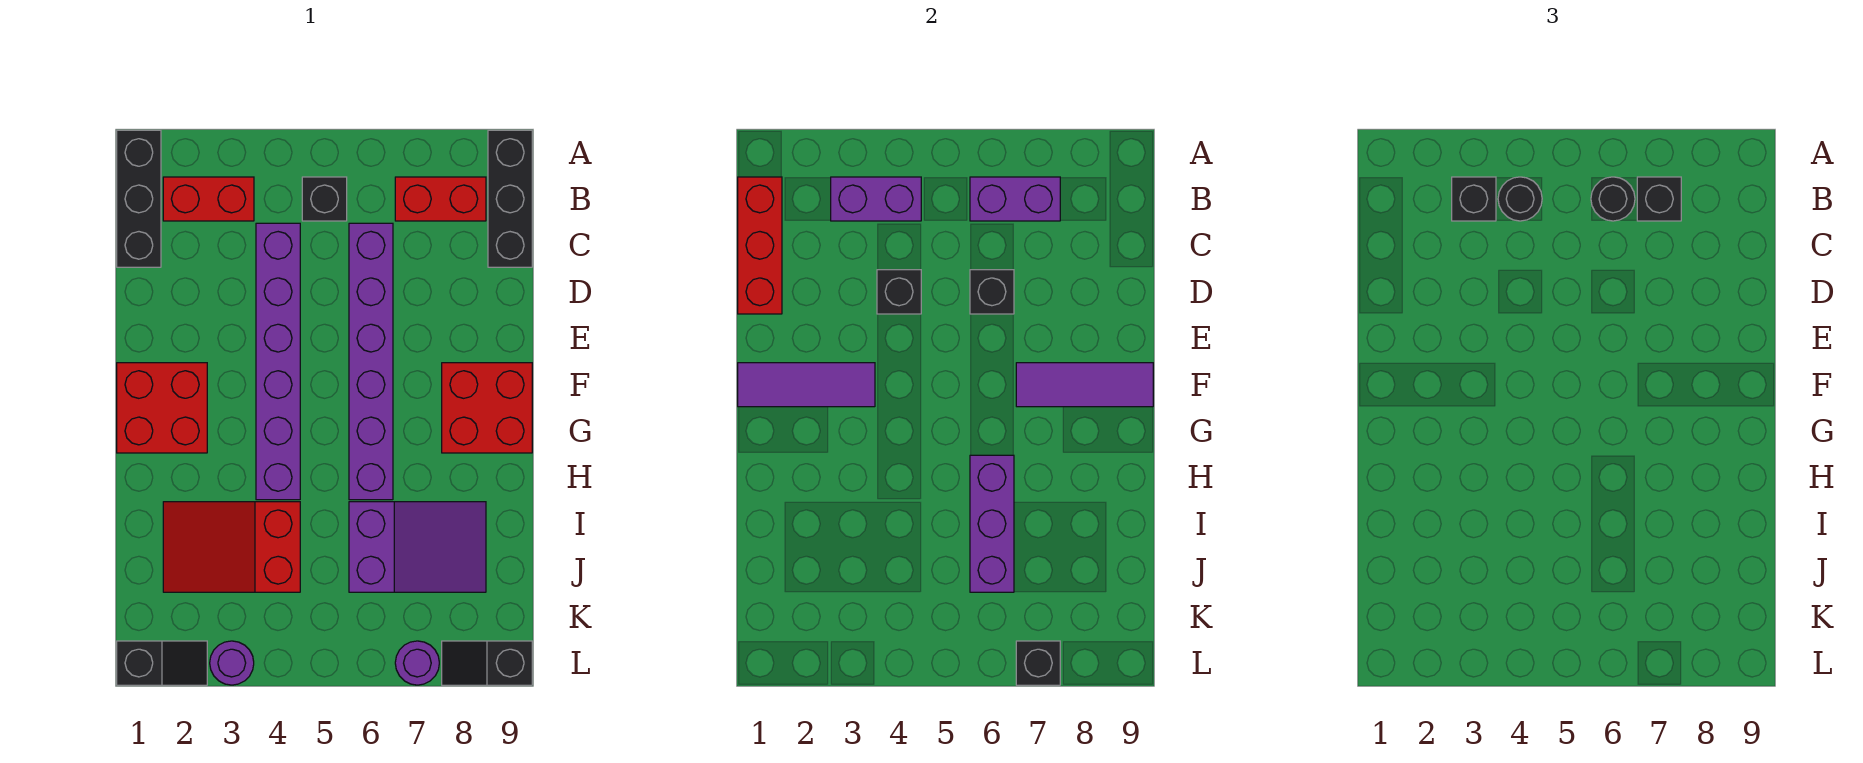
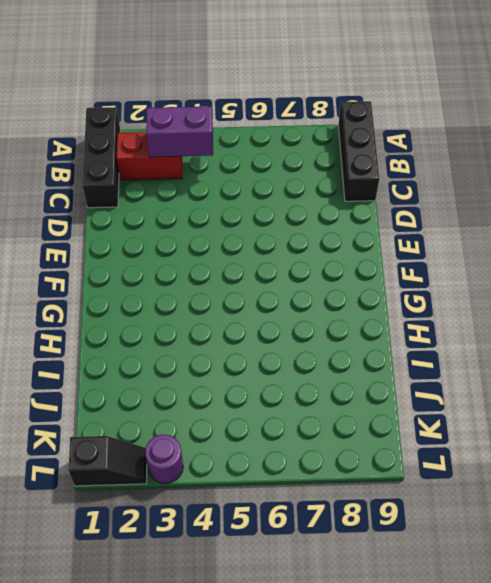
none -> black 1x1 brick [302,177,347,221]
none -> red 1x2 brick [395,177,486,221]
none -> purple 1x6 brick [256,223,300,500]

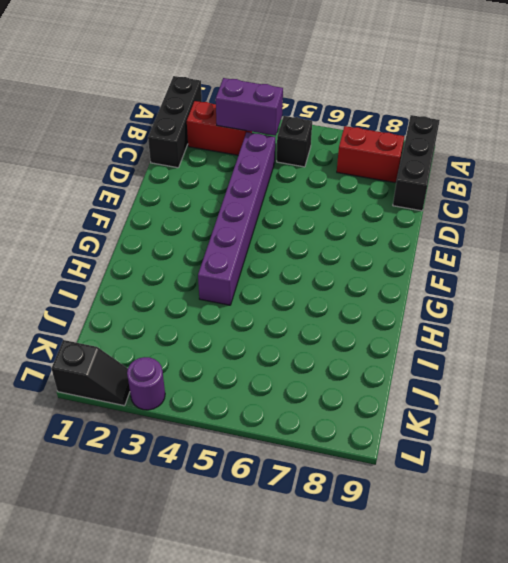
none -> purple 1x6 brick [349,223,393,500]
none -> red 2x2 brick [117,363,207,453]
none -> red 2x2 brick [442,363,532,453]

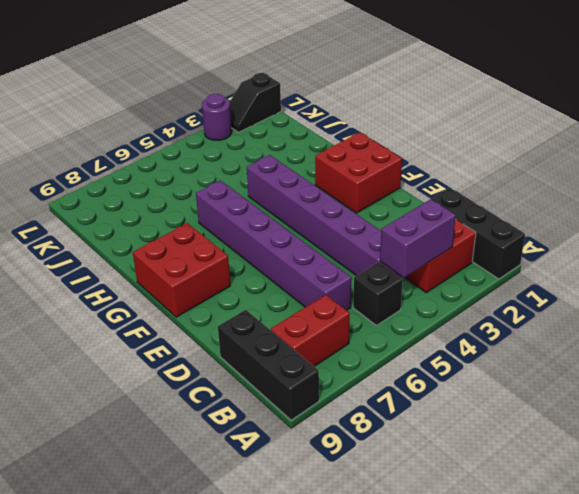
none -> red 2x3 slope [163,502,300,592]
none -> purple 2x3 slope [349,502,486,592]
none -> purple 1x1 round brick [395,641,439,685]

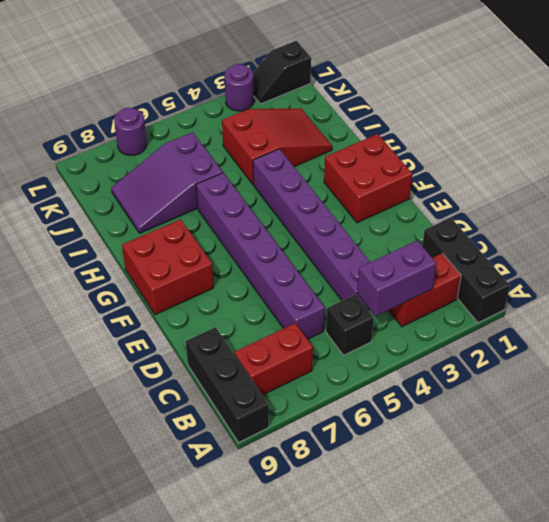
none -> black 1x2 slope [442,641,532,685]
none -> red 1x3 brick [738,177,782,314]
none -> purple 1x2 brick [970,177,1060,221]

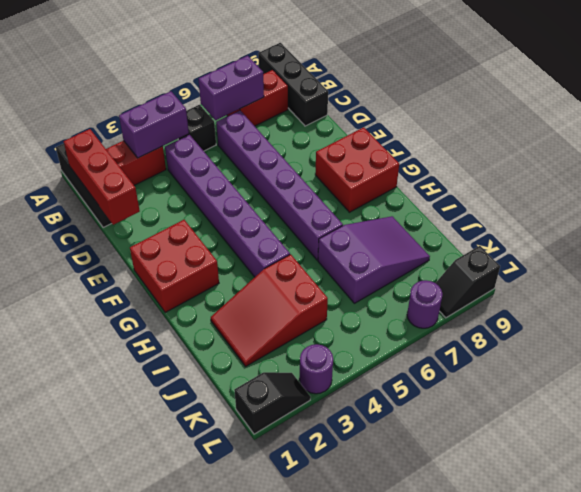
none -> black 1x1 brick [877,270,921,314]
none -> black 1x1 brick [970,270,1014,314]
none -> purple 1x3 tile [738,363,875,407]

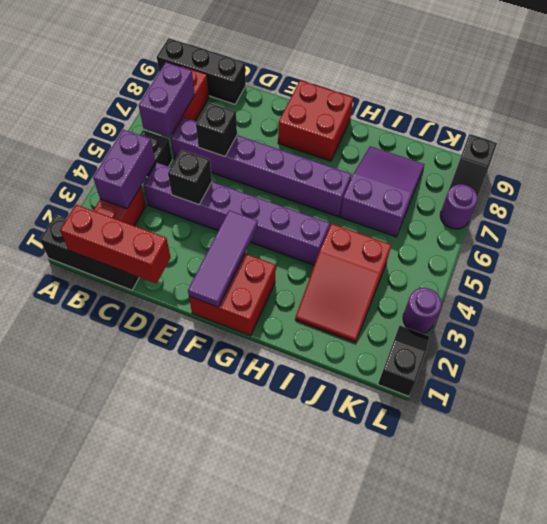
none -> purple 1x3 tile [1016,363,1153,407]
none -> purple 1x3 brick [970,455,1014,592]
none -> black 1x1 brick [1016,641,1060,685]

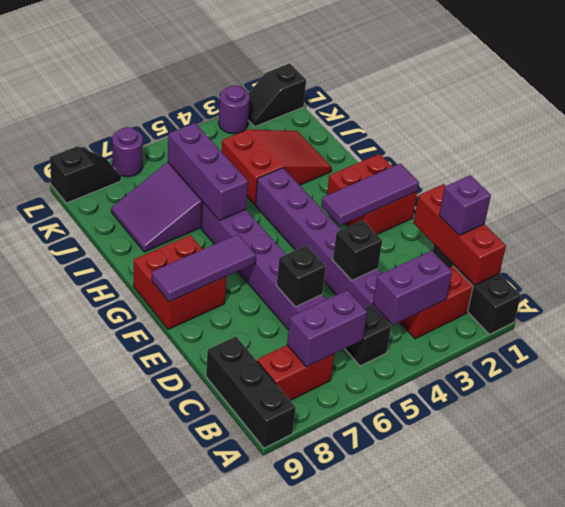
purple 1x1 brick [439,175,491,236] -> none
none -> black 1x1 brick [1016,641,1060,685]
none -> black 1x1 brick [1452,177,1496,221]
none -> black 1x1 round brick [1498,177,1542,221]

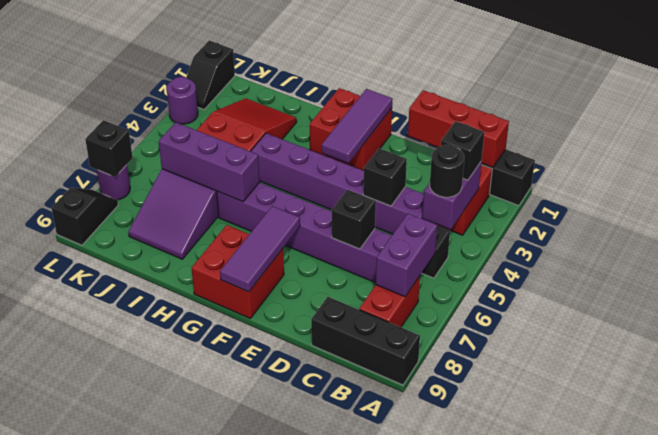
none -> black 1x1 round brick [1591,177,1635,221]
none -> black 1x1 brick [1637,177,1681,221]

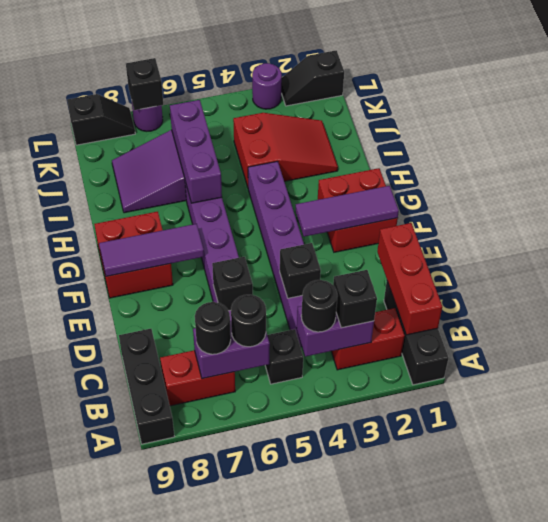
black 1x1 round brick [195,302,231,354] -> black 1x1 brick [1637,177,1681,221]

